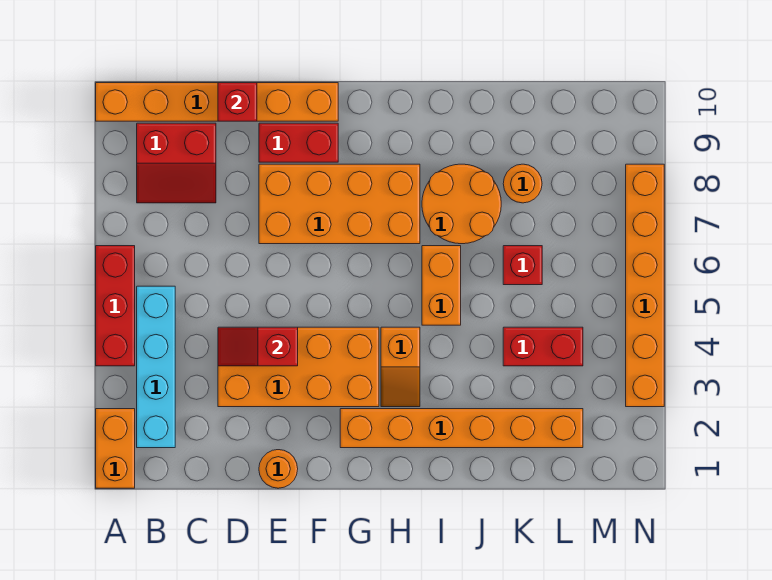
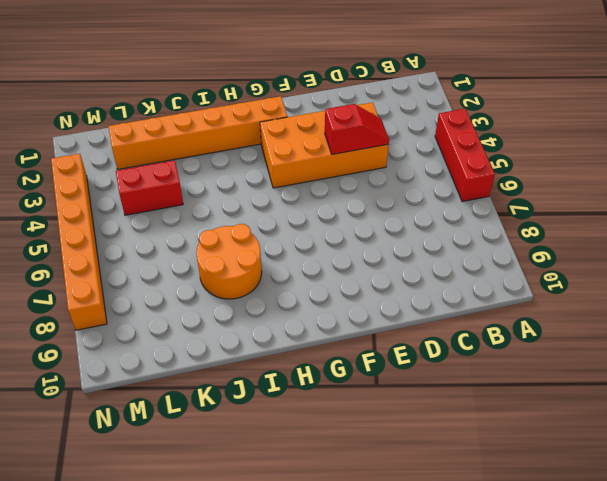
none -> orange 1x2 brick [96,409,135,488]
none -> orange 1x6 brick [96,83,338,121]
none -> cyan 1x4 brick [137,286,175,448]

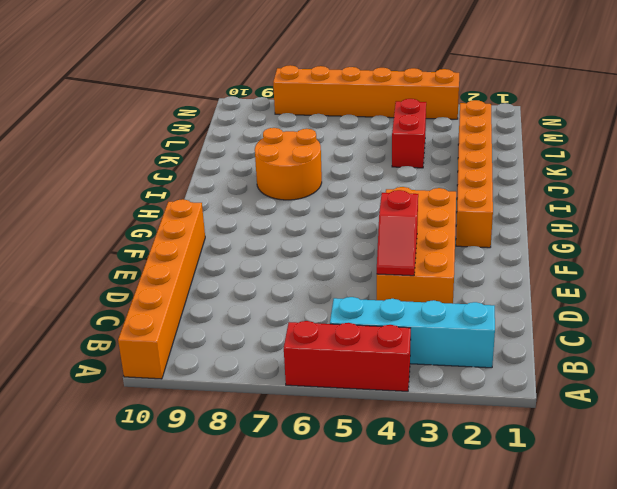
none -> orange 1x2 brick [96,409,135,488]
none -> red 2x2 slope [137,123,216,203]
none -> orange 1x1 round brick [259,450,298,488]

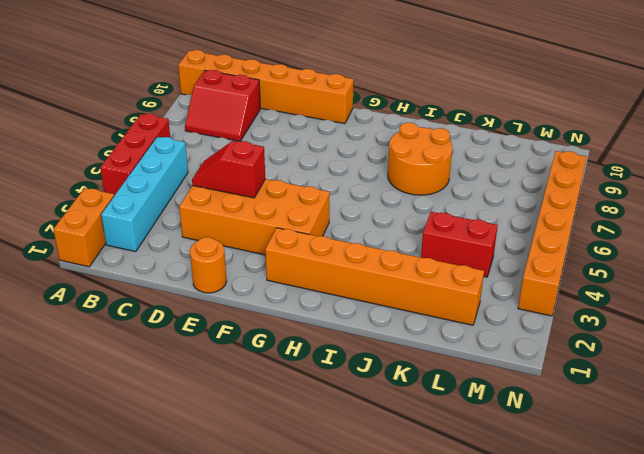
none -> orange 2x4 brick [259,164,420,244]
none -> red 1x2 brick [259,123,338,162]
none -> orange 1x2 slope [381,327,420,407]

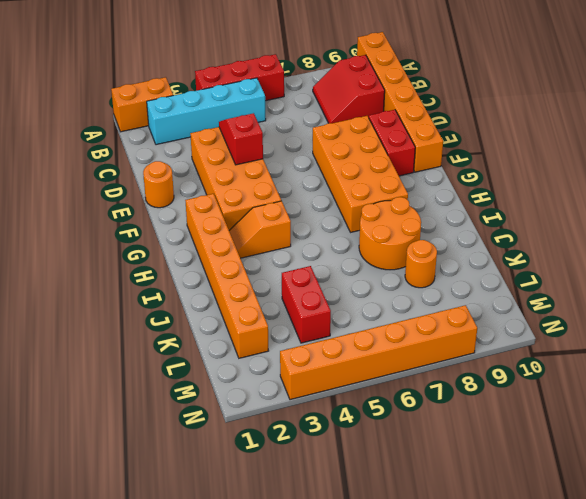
none -> orange 1x2 brick [422,246,461,325]
none -> red 1x1 brick [503,246,542,285]
none -> red 1x1 brick [218,83,257,121]

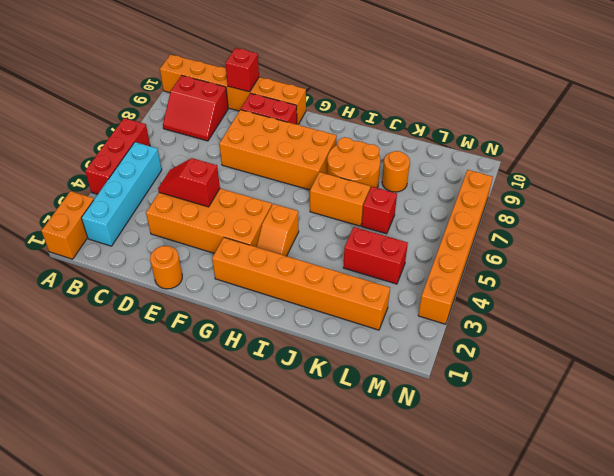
orange 1x2 brick [310,172,370,226] -> orange 1x2 brick turned to [422,246,461,325]

